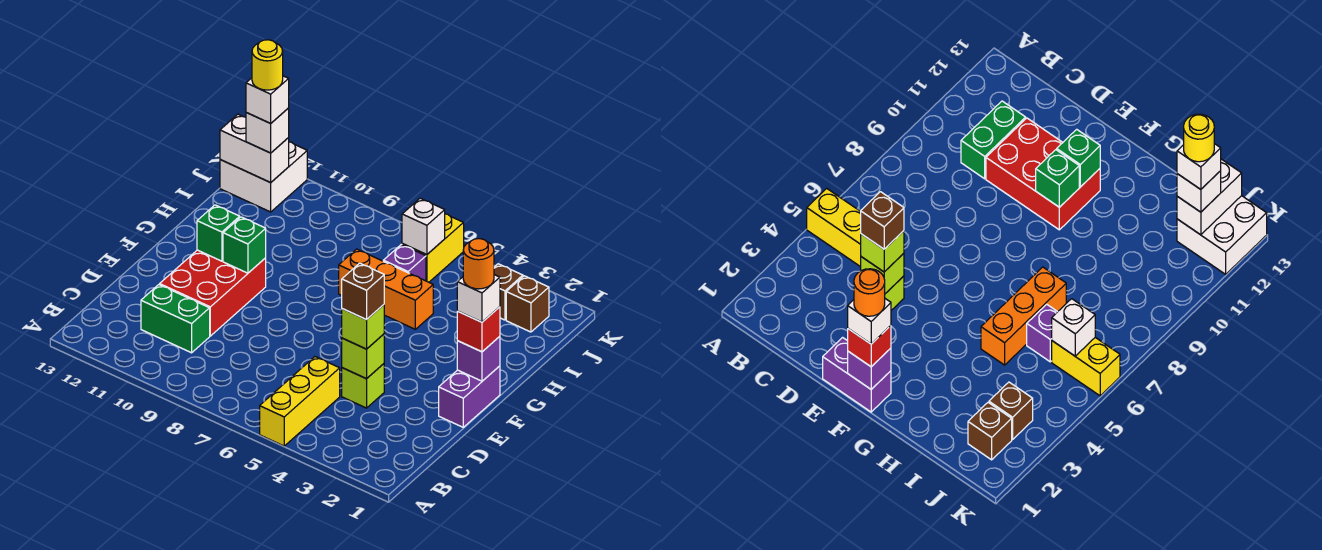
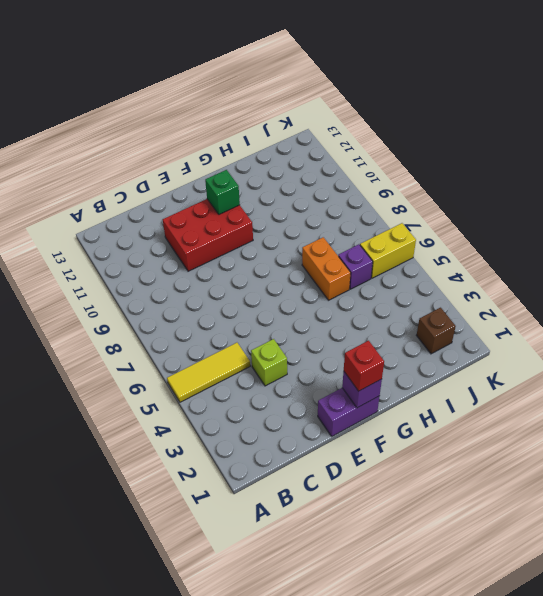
yellow 1x3 tile [167,343,250,402] -> yellow 1x3 brick [260,357,340,446]
orange 1x2 brick [302,237,351,300] -> orange 1x3 brick [339,249,433,329]
none -> green 1x2 brick [141,285,210,353]
none -> brown 1x1 brick [494,264,523,320]
none -> white 2x2 brick [220,142,307,212]

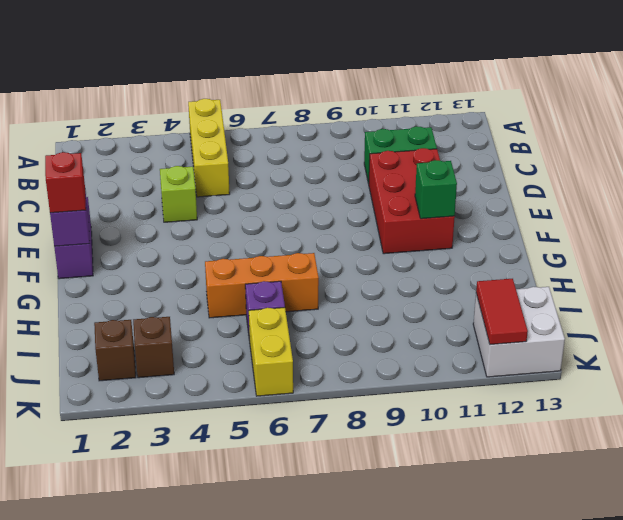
red 1x2 tile [476,279,528,345] -> white 1x2 brick [220,114,289,183]
none -> lime 1x1 brick [342,334,384,379]
none -> green 1x1 brick [223,217,266,273]
none -> white 1x1 brick [402,198,445,255]

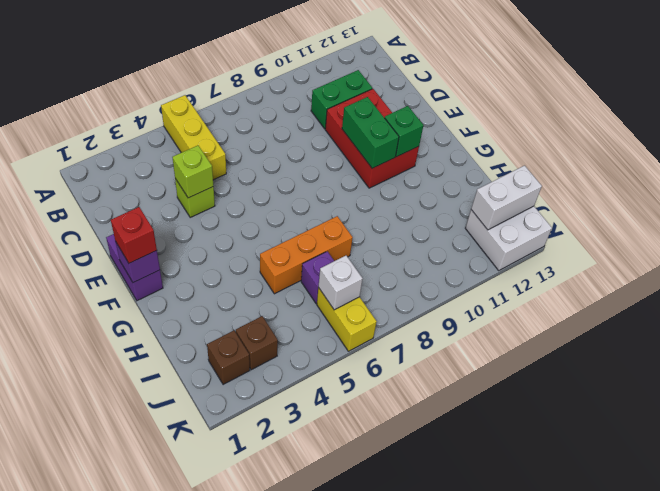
green 1x2 brick [342,97,399,168] -> green 1x1 brick [223,217,266,273]
none -> lime 1x1 brick [342,305,384,349]
none -> white 1x1 brick [246,108,289,153]
none -> brown 1x1 brick [342,263,384,320]

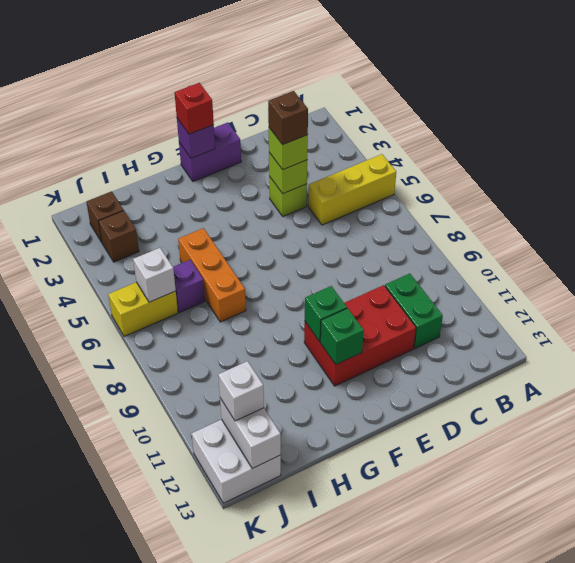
none -> white 1x1 brick [457,275,500,322]
none -> white 1x1 brick [246,76,289,123]
none -> orange 1x1 round brick [463,239,494,289]

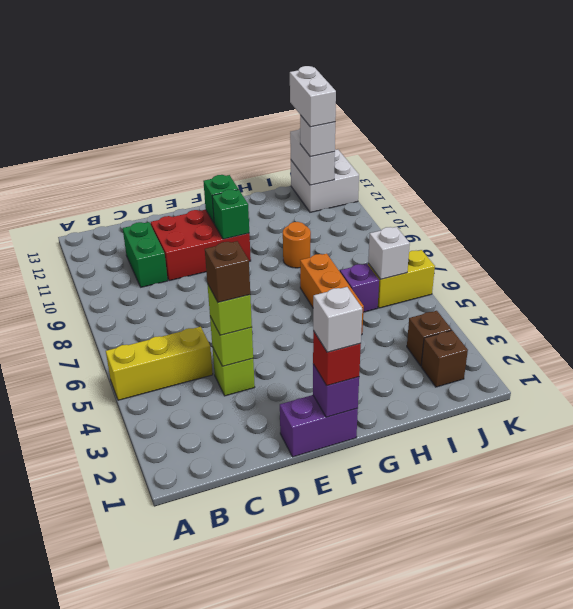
orange 1x1 round brick [283,222,311,268] -> orange 1x1 round brick moved to [463,239,494,289]
white 1x2 brick [290,66,336,127] -> white 1x1 brick [246,76,289,123]
none -> yellow 1x1 round brick [252,40,283,90]

